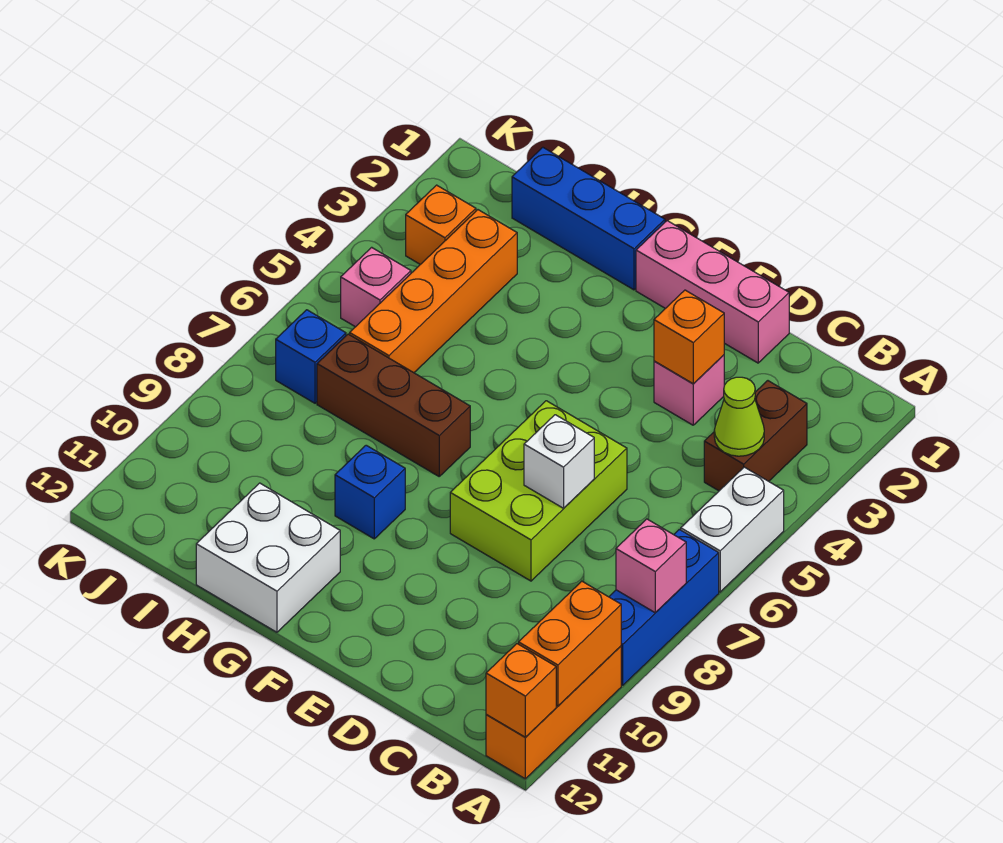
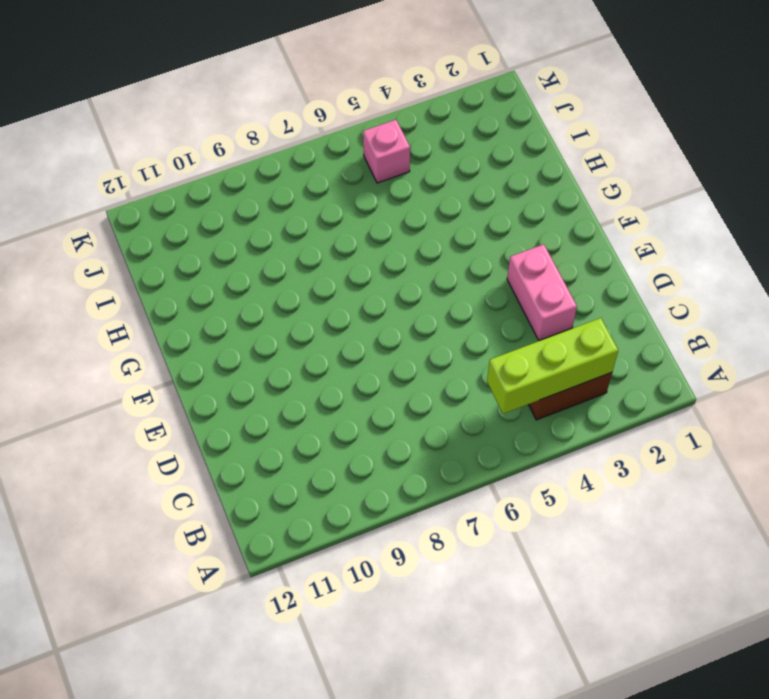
lime 1x3 brick [487,318,618,414] -> lime 1x1 cone [714,377,764,456]
pink 1x2 brick [507,244,577,340] -> pink 1x1 brick [654,355,724,425]
none -> white 1x2 brick [681,467,784,592]
none -> blue 1x3 brick [609,529,719,685]
none -> orange 1x3 brick [486,646,621,779]

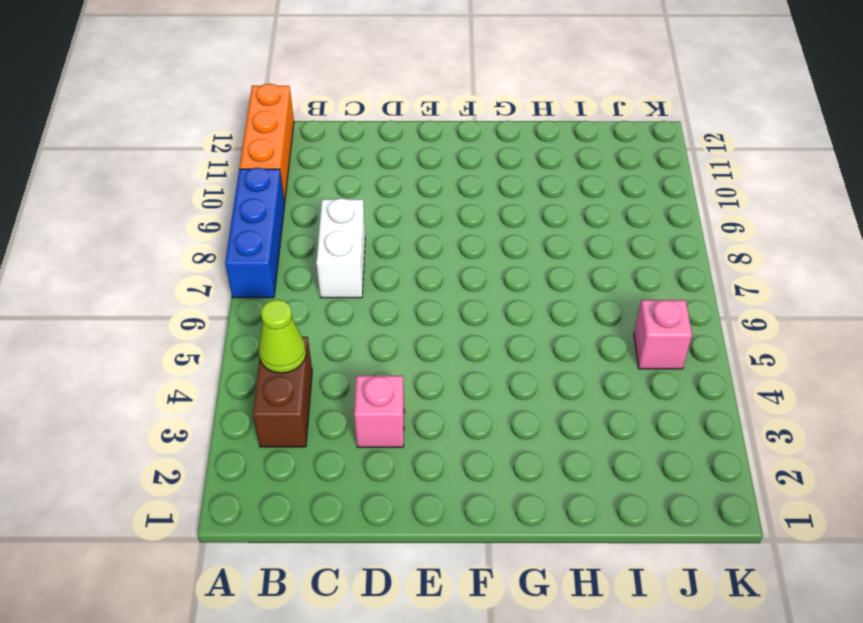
white 1x2 brick [316,198,365,298] -> white 1x2 brick moved to [681,467,784,592]
none -> pink 1x3 brick [636,221,789,363]
none -> lime 2x3 brick [450,401,627,581]
none -> blue 1x3 brick [512,147,665,290]

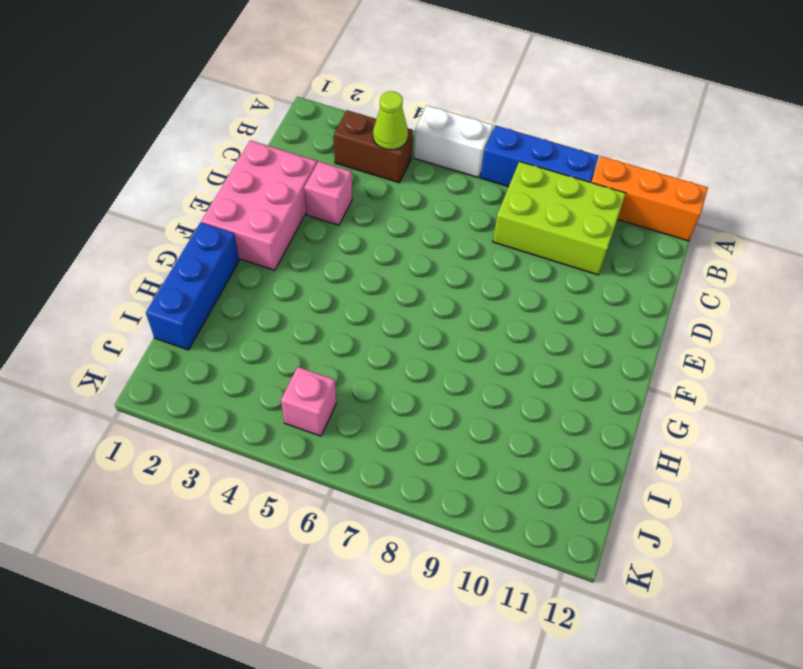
lime 2x3 brick [493,161,626,275] -> lime 2x3 brick moved to [450,401,627,581]
pink 2x3 brick [201,140,317,270] -> pink 1x3 brick [636,221,789,363]
none -> brown 1x3 brick [317,334,470,476]
none -> blue 1x1 brick [335,445,405,539]
none -> white 2x2 brick [196,483,340,632]

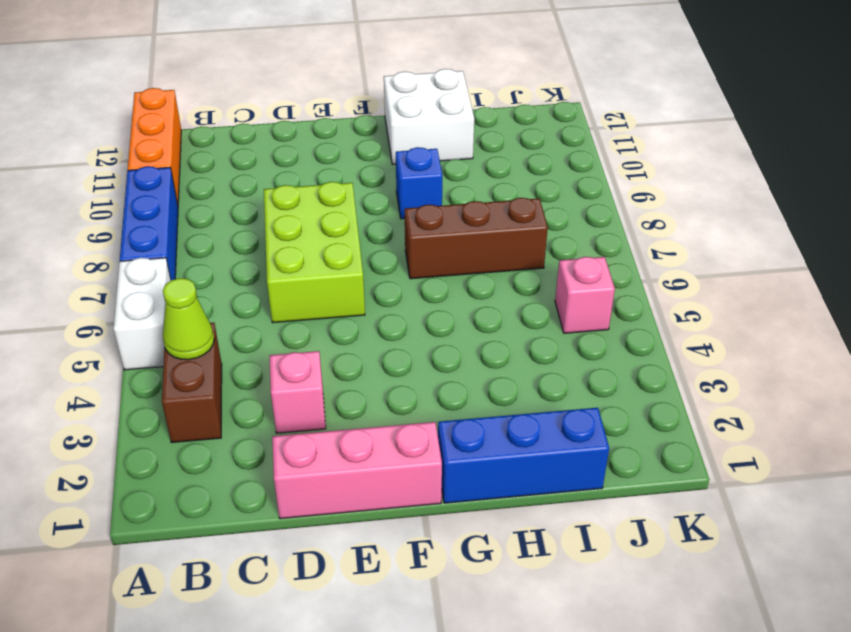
none -> orange 1x4 brick [350,210,517,373]
none -> orange 1x1 brick [406,185,476,264]
none -> blue 1x1 brick [276,310,346,403]

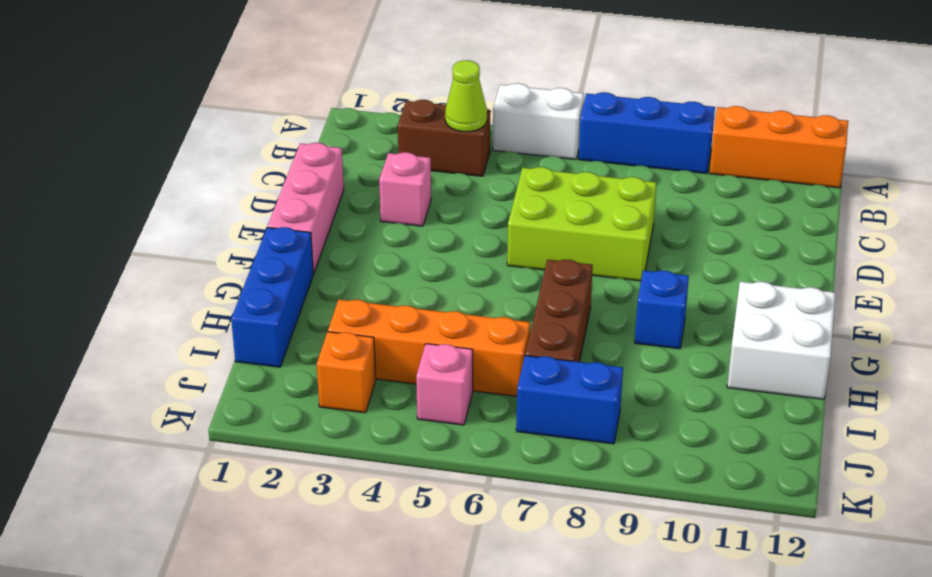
blue 1x2 brick [516,356,623,444] -> blue 1x1 brick [276,310,346,403]
none -> pink 1x1 brick [616,519,686,613]
none -> orange 1x2 brick [519,581,621,706]
none -> orange 1x1 brick [486,644,556,737]

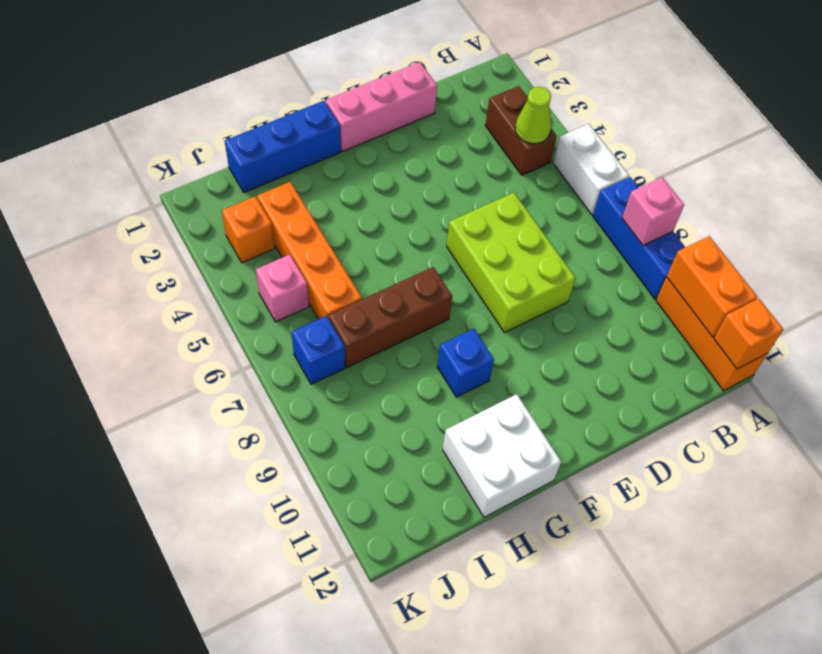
none -> pink 1x1 brick [654,355,724,425]
none -> orange 1x1 brick [654,290,724,384]
none -> white 1x1 brick [524,415,594,508]

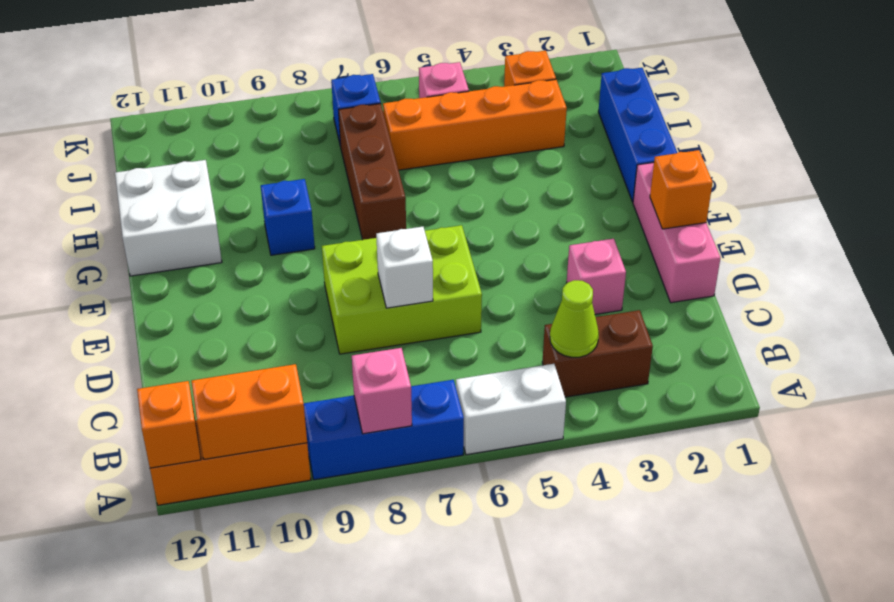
orange 1x1 brick [650,150,713,229] -> orange 1x1 brick moved to [654,290,724,384]

